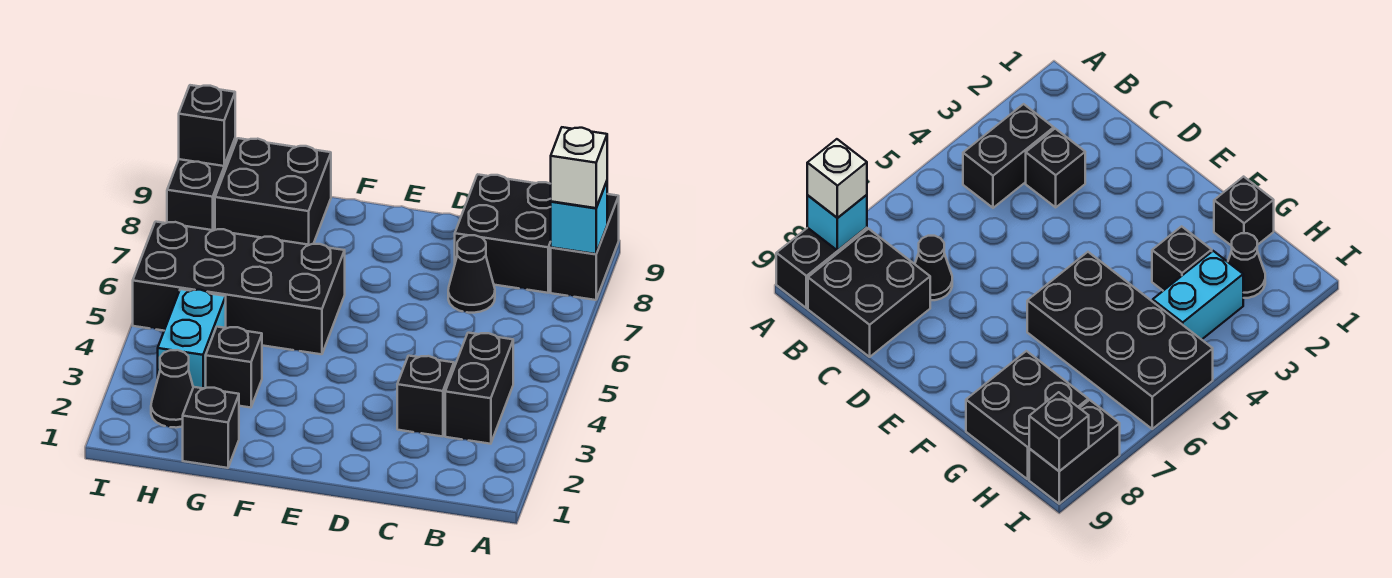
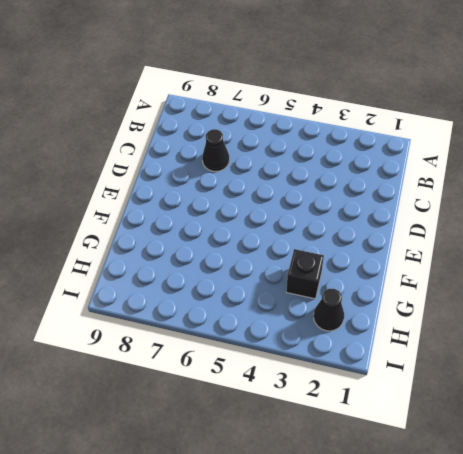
none -> black 1x2 brick [551,194,619,300]
none -> black 1x2 brick [445,333,513,444]
none -> black 2x2 brick [455,174,551,293]

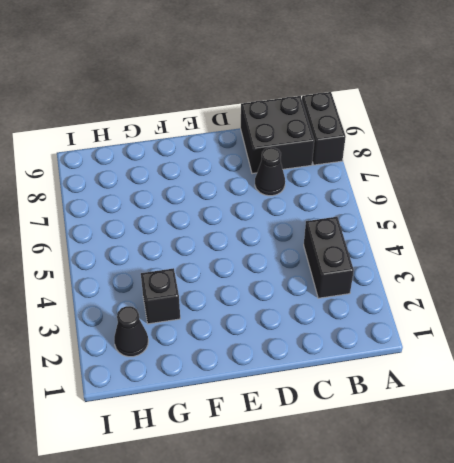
none -> black 1x1 brick [397,356,454,437]
none -> black 2x4 brick [133,222,345,354]
none -> black 1x1 brick [183,387,239,468]

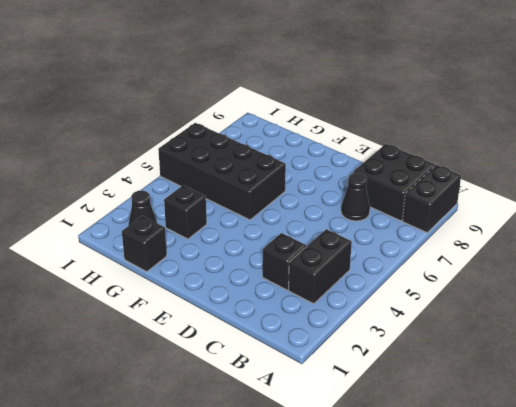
none -> black 2x2 brick [215,138,331,245]
none -> cyan 1x2 brick [158,289,226,389]
none -> black 1x2 brick [167,139,235,230]

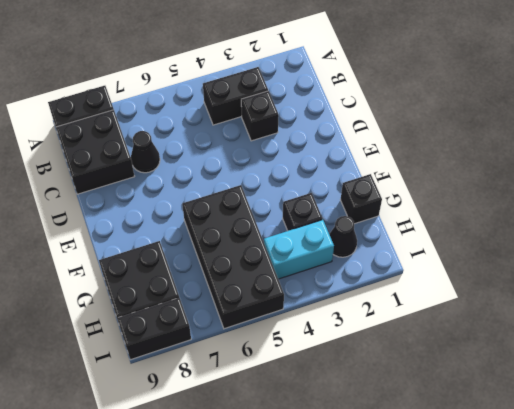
none -> cyan 1x1 brick [551,182,607,254]
none -> black 1x1 brick [179,85,235,166]
none -> white 1x1 brick [551,127,607,208]

